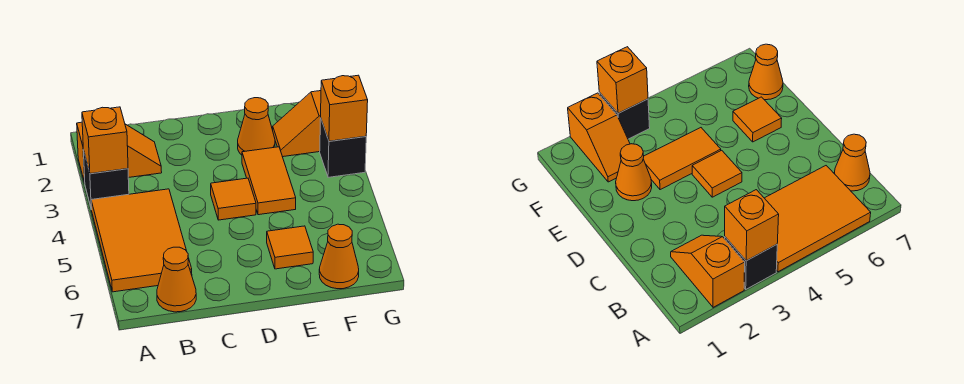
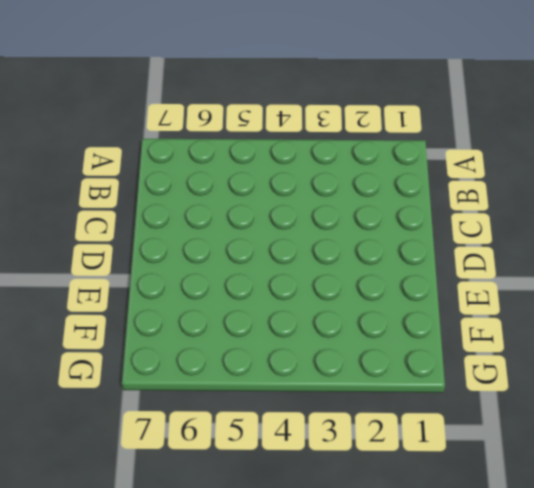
none -> orange 1x2 slope [77,122,162,183]
none -> black 1x1 brick [83,150,129,210]
none -> orange 2x3 tile [91,189,192,292]

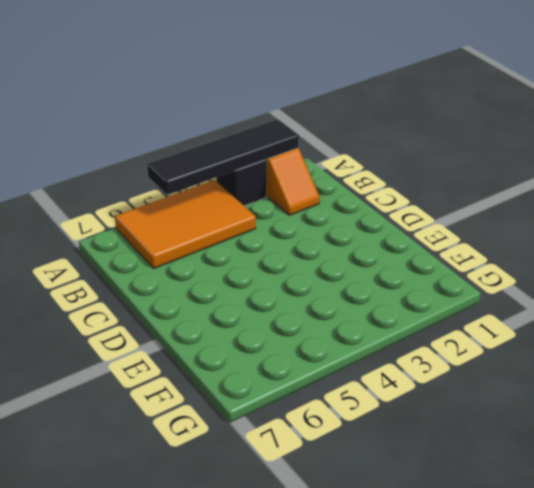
black 1x4 tile [147,119,299,195] -> orange 1x1 brick [82,107,128,174]
none -> orange 1x1 cone [157,247,196,312]
none -> orange 1x1 tile [211,178,256,220]
none -> orange 1x1 cone [238,98,275,155]

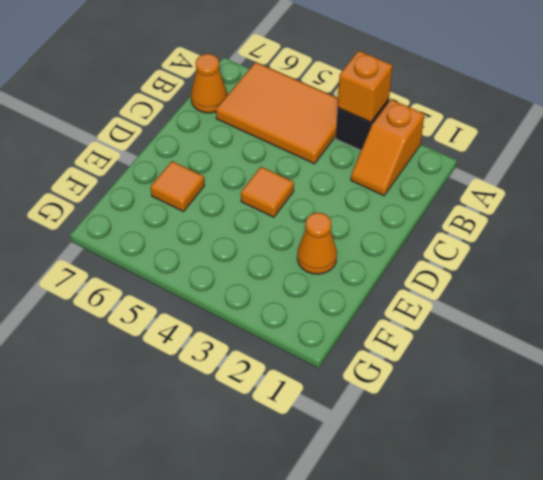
none -> orange 1x2 tile [242,147,296,215]
none -> orange 1x2 slope [273,91,321,157]
none -> orange 1x1 cone [319,224,359,289]

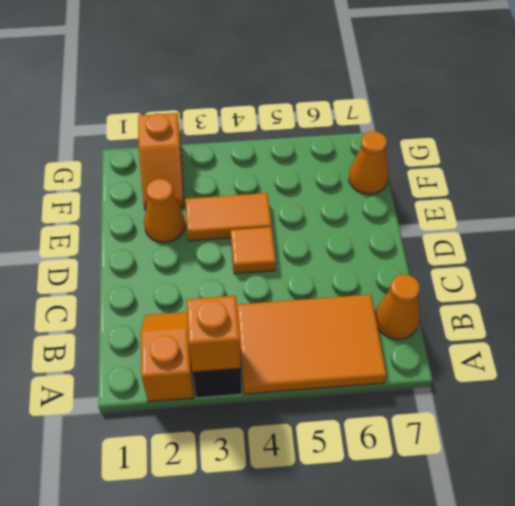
none -> orange 1x1 tile [267,226,313,269]
none -> black 1x1 brick [320,119,366,177]
none -> orange 1x1 brick [321,75,368,141]

